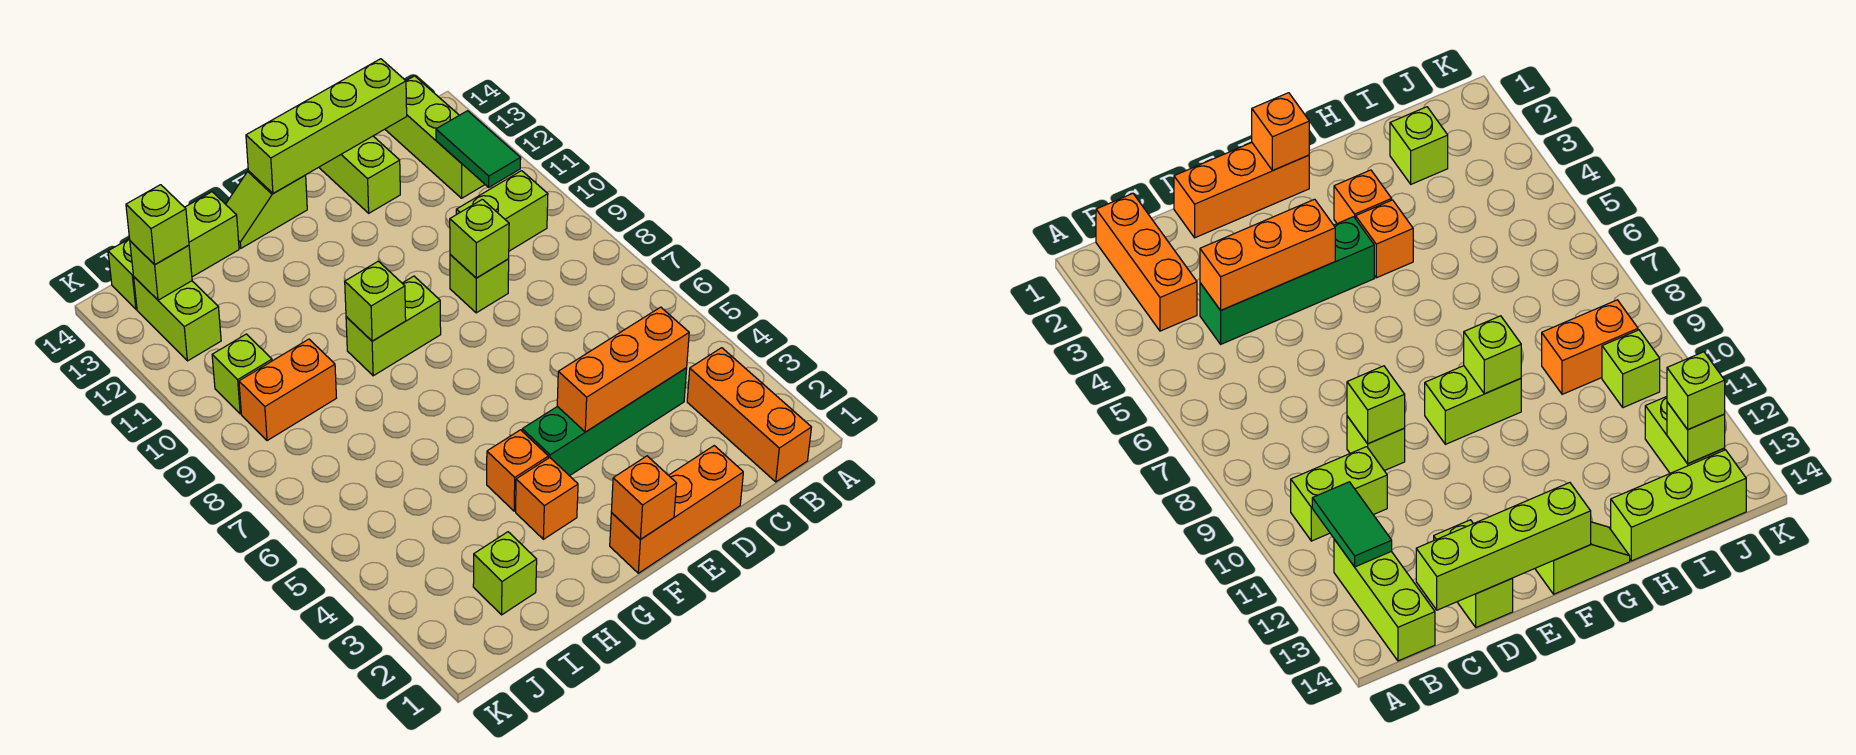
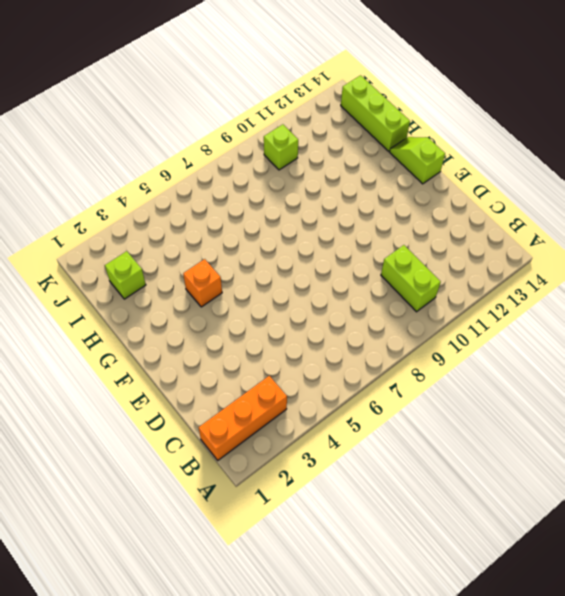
none -> lime 1x3 brick [385,76,485,198]
none -> green 1x4 brick [522,368,687,476]
none -> orange 1x3 brick [610,446,743,573]

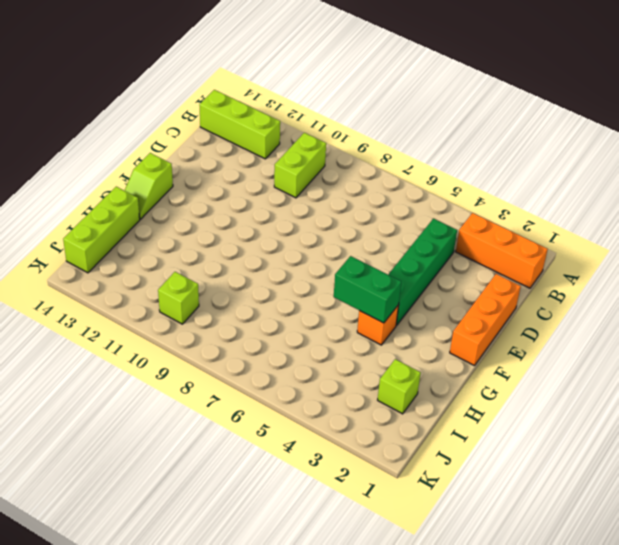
green 1x2 brick [334,256,401,323] -> none
none -> lime 1x1 brick [450,255,509,313]
none -> lime 1x2 brick [319,136,400,213]
none -> lime 1x2 brick [346,276,441,376]

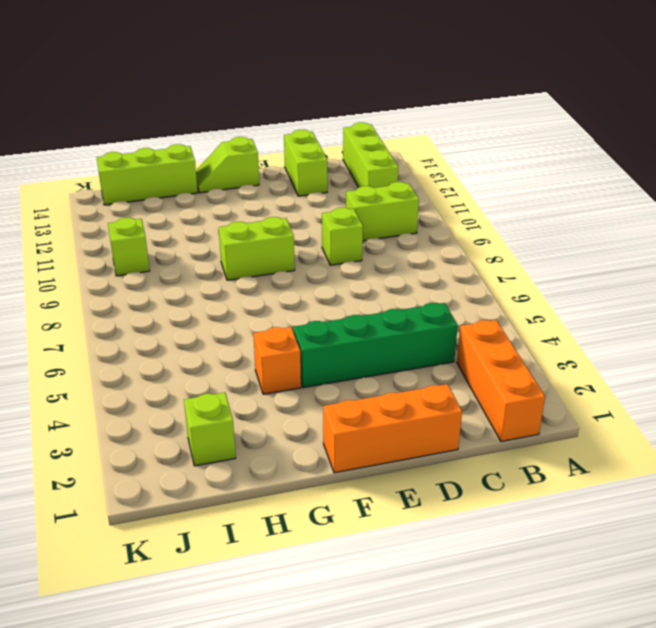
none -> orange 1x1 brick [516,458,578,539]
none -> orange 1x2 brick [239,339,336,441]
none -> lime 1x2 brick [134,277,221,361]

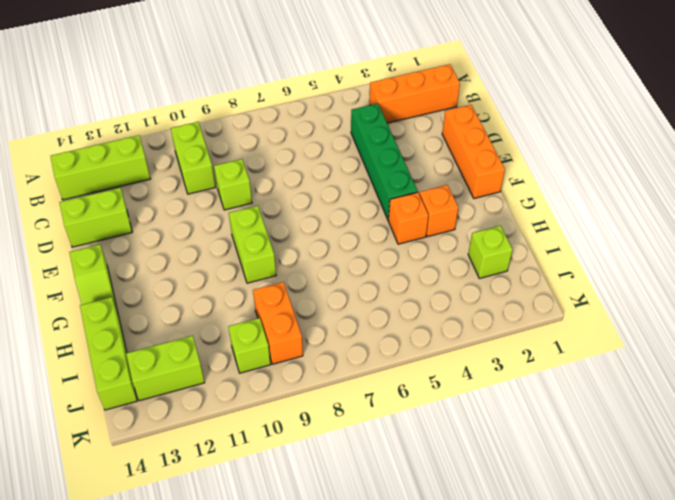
none -> green 1x2 tile [436,111,521,187]
none -> orange 1x3 brick [557,307,689,432]
none -> lime 1x4 brick [246,59,407,193]

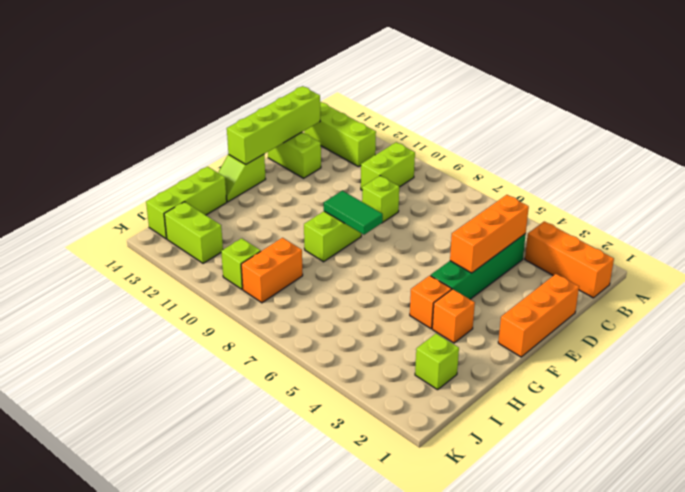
green 1x2 tile [324,191,383,235] -> green 1x2 tile moved to [436,111,521,187]
none -> lime 1x1 brick [450,199,509,278]
none -> orange 1x1 brick [611,456,677,540]
none -> lime 1x1 brick [345,261,406,341]

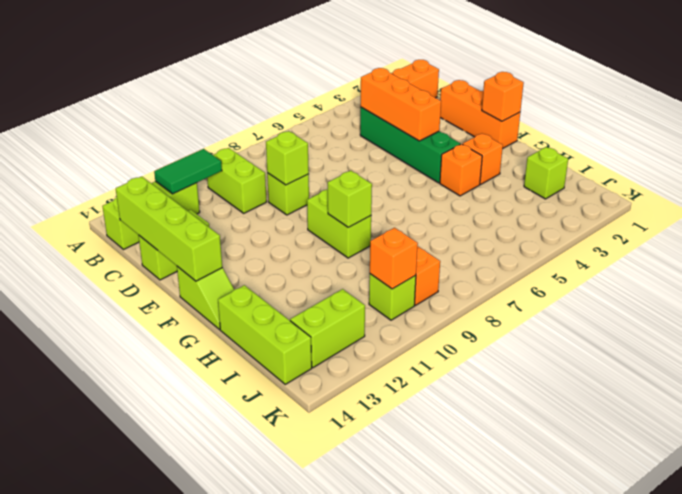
orange 1x1 brick [370,228,418,289] -> none
none -> lime 1x1 brick [130,241,192,300]
none -> lime 1x1 brick [126,185,189,265]

